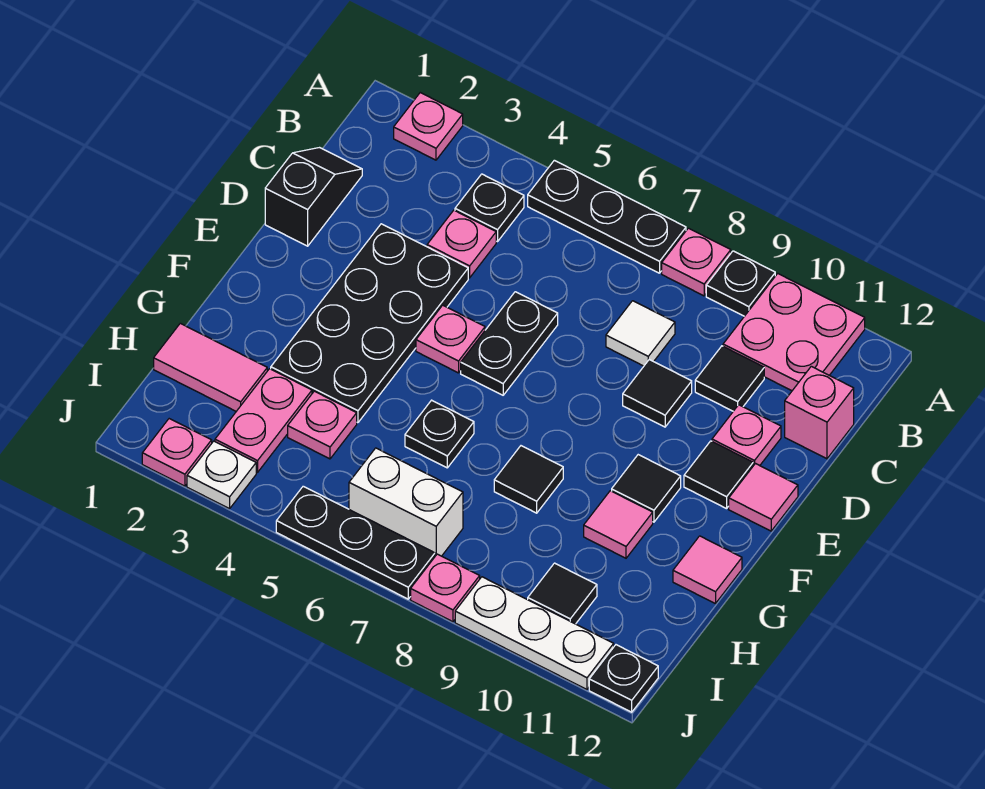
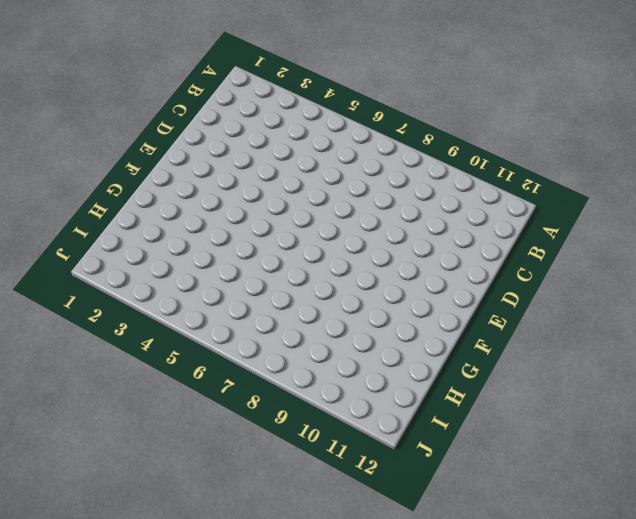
none -> pink 1x1 plate [394,93,463,160]
none -> black 1x3 plate [528,160,686,273]
none -> pink 1x1 plate [662,228,731,296]
none -> black 1x1 plate [706,251,775,316]

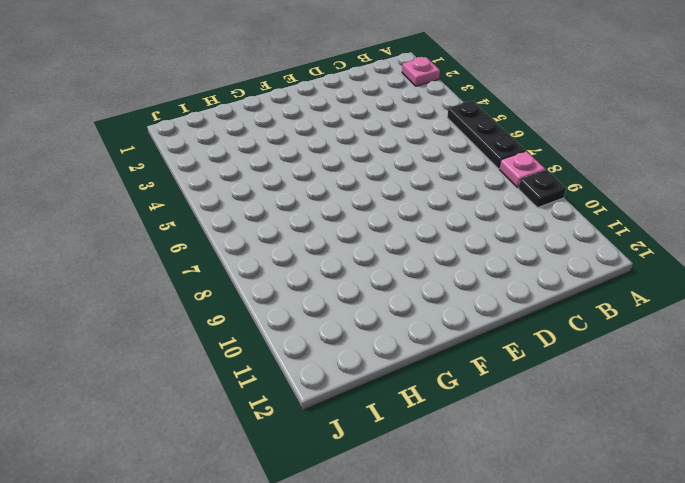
none -> pink 2x2 plate [723,274,865,391]
none -> black 1x1 plate [455,174,524,242]
none -> black 1x2 slope [265,148,362,246]
none -> pink 1x1 plate [427,210,496,278]

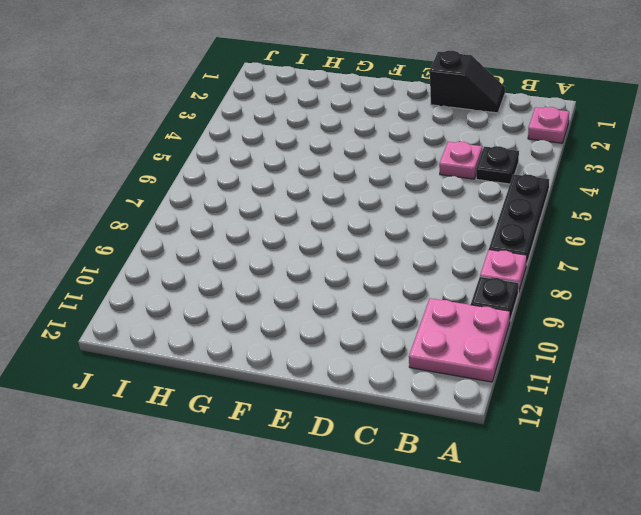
none -> white 1x1 tile [606,301,675,366]
none -> black 1x1 tile [695,346,764,411]
none -> pink 1x1 brick [785,366,854,459]
none -> black 2x4 plate [271,224,468,423]

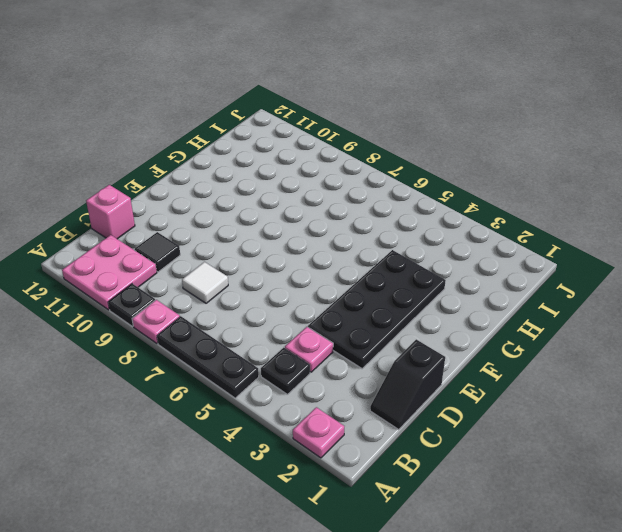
none -> black 1x2 plate [461,292,558,395]
none -> black 1x1 tile [623,359,692,427]
none -> pink 1x1 plate [712,405,781,466]
none -> pink 1x1 plate [416,305,485,373]

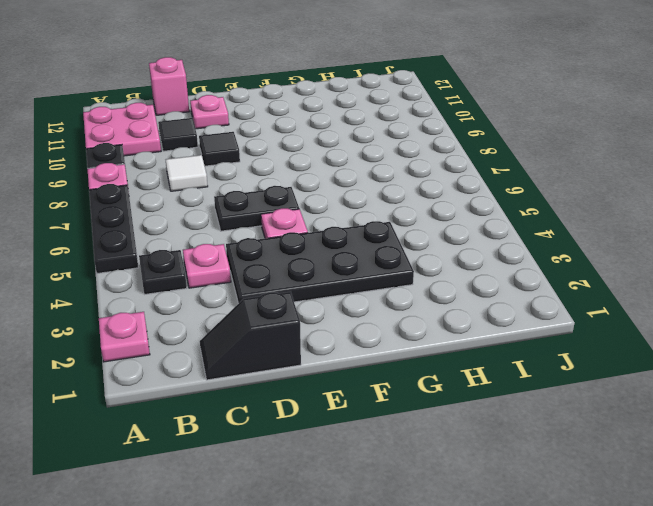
none -> black 1x1 tile [684,441,753,509]
none -> pink 1x1 tile [729,464,798,531]
none -> black 1x1 tile [612,455,681,522]
none -> black 1x1 plate [405,400,474,468]

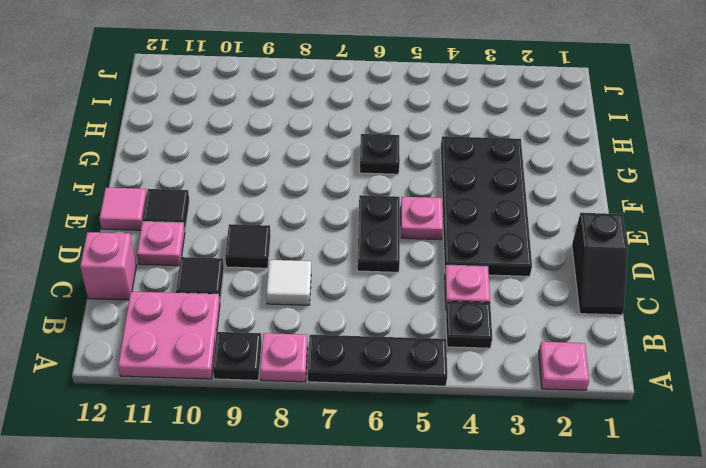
none -> black 1x1 tile [612,455,681,522]
none -> black 1x1 tile [494,446,563,513]
none -> pink 1x1 tile [584,491,653,558]
none -> pink 1x1 tile [673,536,742,604]

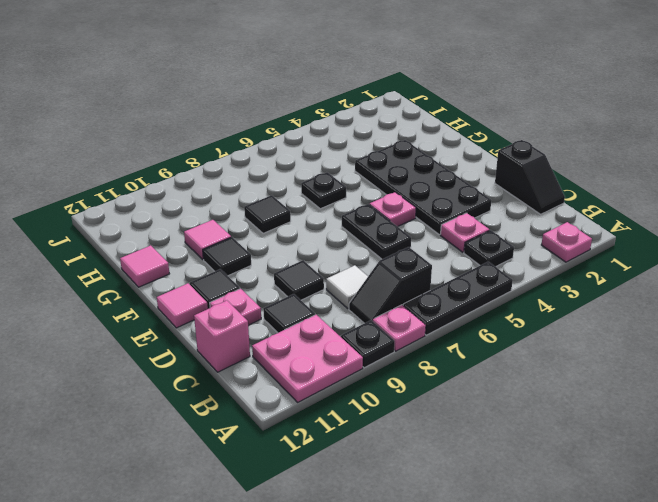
black 1x2 slope [349,247,432,323] -> none
none -> pink 1x2 tile [154,323,267,411]
none -> pink 1x2 plate [215,369,312,472]
none -> pink 1x1 plate [288,391,357,459]
none -> white 1x2 brick [349,448,463,556]

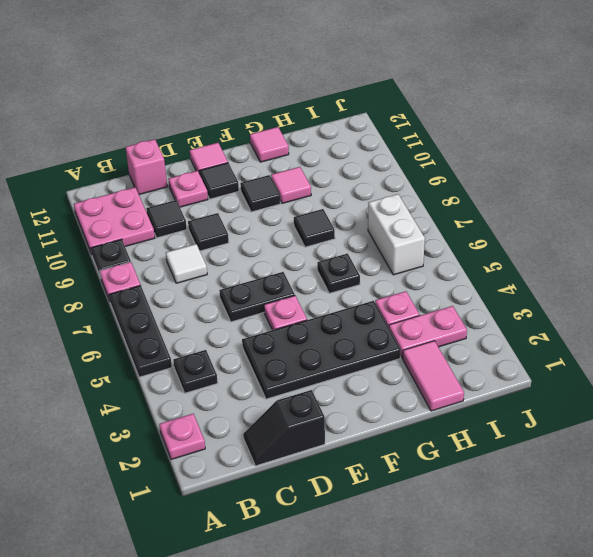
none -> pink 1x1 plate [427,210,496,278]
none -> black 1x1 tile [528,563,597,624]
none -> pink 1x1 plate [142,419,212,486]
none -> white 1x1 plate [187,441,256,509]

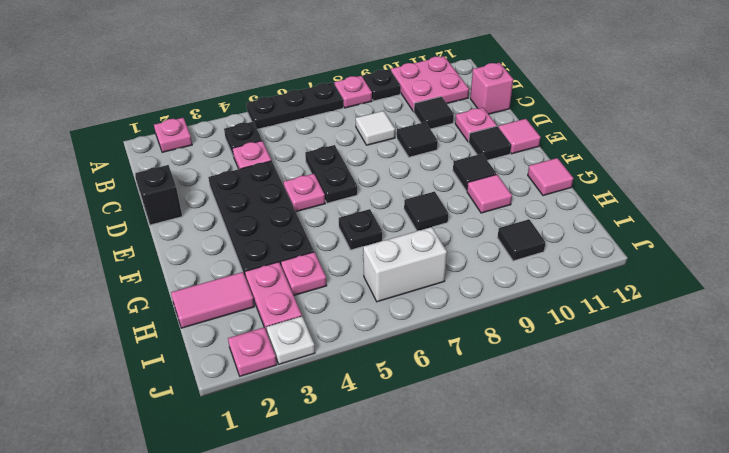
none -> black 1x3 plate [276,486,435,599]
none -> pink 1x1 plate [411,554,480,622]
none -> white 1x3 plate [455,577,614,689]
none -> black 1x1 plate [589,645,658,712]

